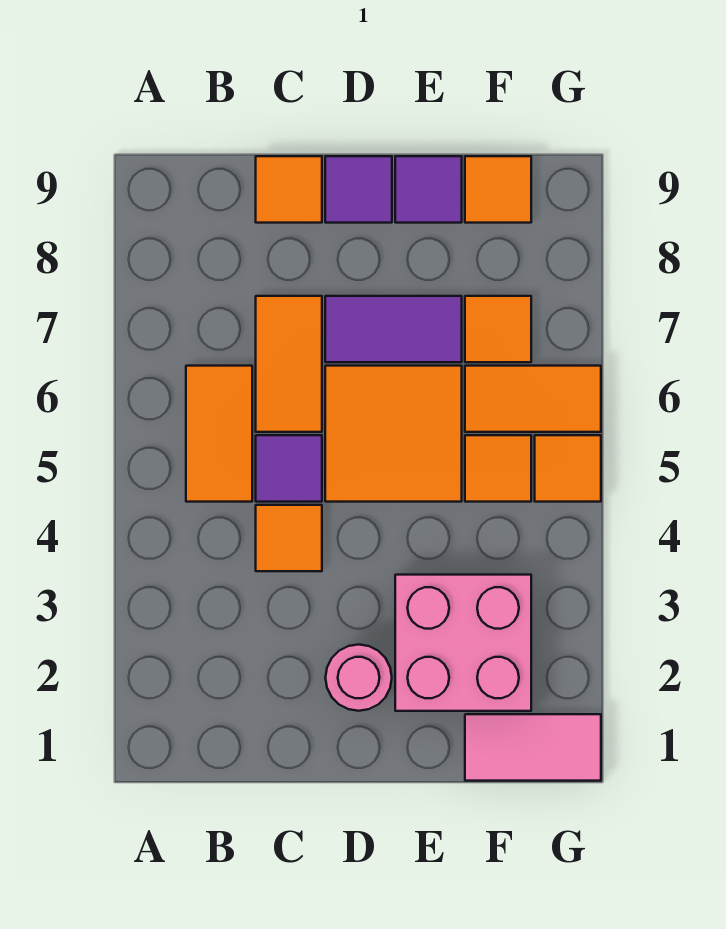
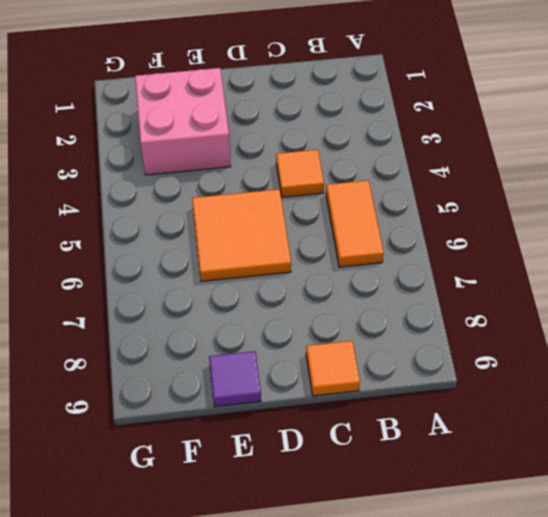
none -> purple 1x1 tile [256,435,322,502]
none -> orange 1x2 tile [256,296,322,432]
none -> pink 1x1 round brick [325,645,392,711]

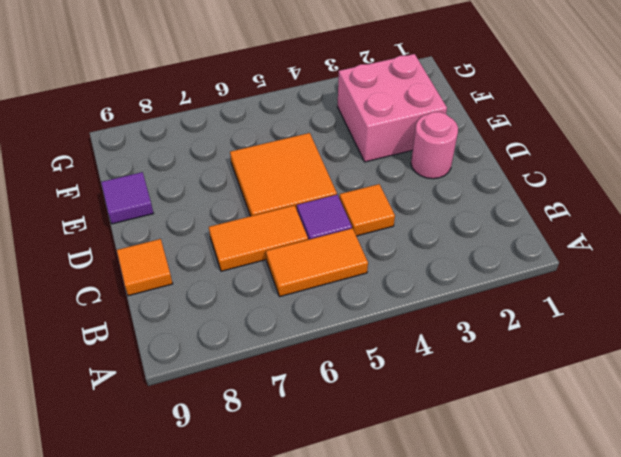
none -> purple 1x2 tile [325,296,462,362]
none -> purple 1x1 tile [325,156,392,223]
none -> pink 1x2 tile [465,714,601,781]

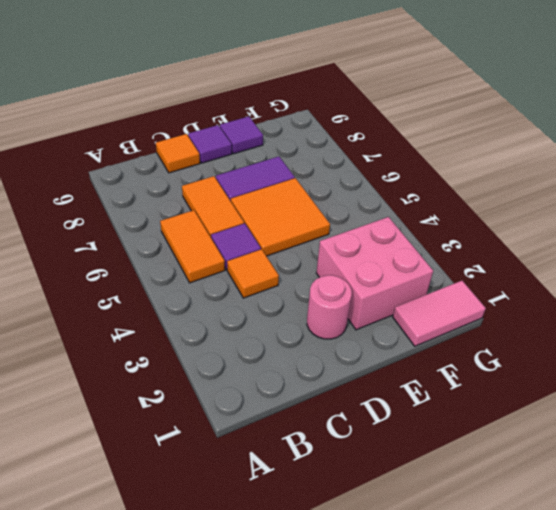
none -> orange 1x1 tile [465,435,531,502]
none -> orange 1x2 tile [465,366,601,432]
none -> orange 1x1 tile [465,296,531,362]

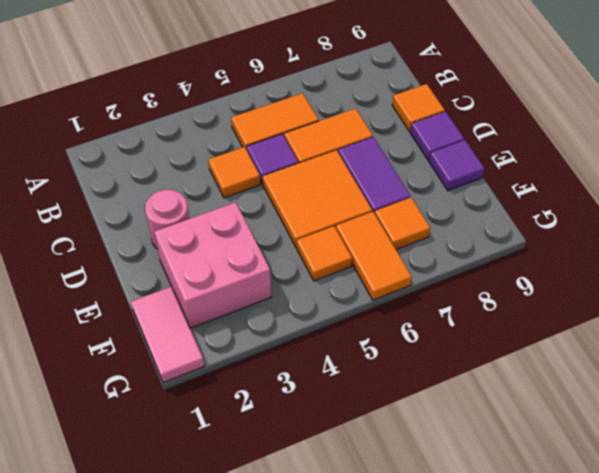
none -> orange 1x1 tile [465,156,531,223]
none -> orange 1x1 tile [535,435,601,502]

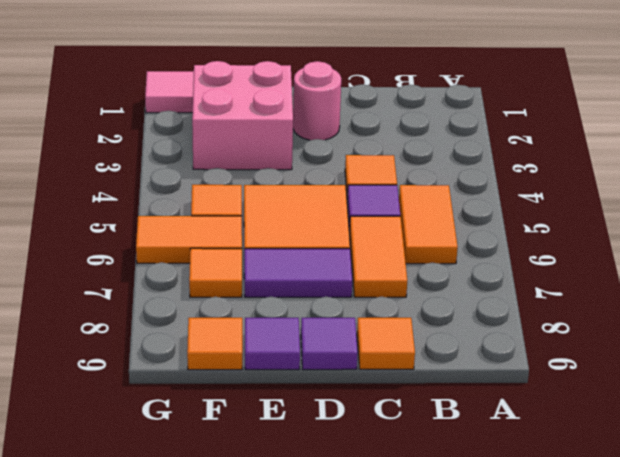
none -> orange 1x1 tile [535,435,601,502]

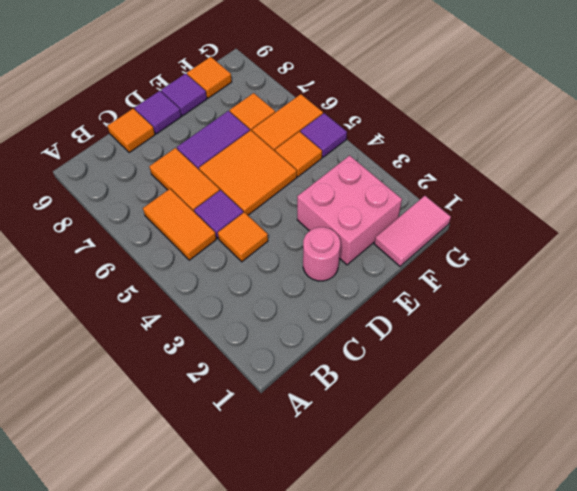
purple 1x1 tile [301,113,347,157] -> orange 1x1 tile [535,435,601,502]

